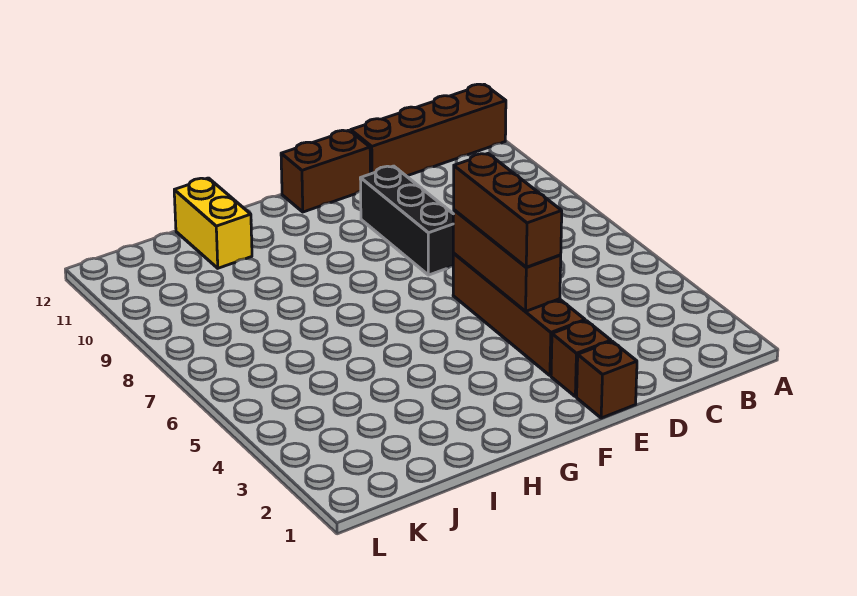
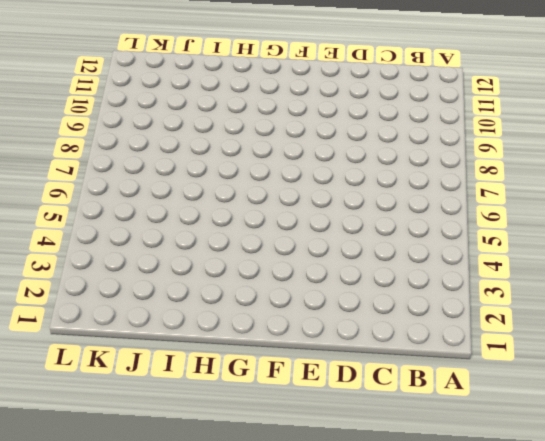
none -> brown 1x4 brick [351,84,506,176]
none -> brown 1x1 brick [577,341,637,418]

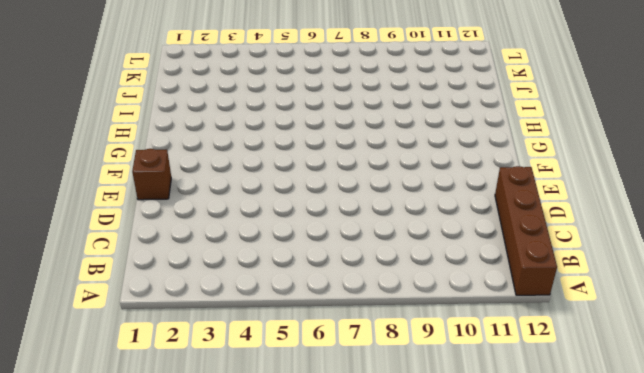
none -> brown 1x1 brick [551,321,611,397]
none -> brown 1x4 brick [453,253,585,376]

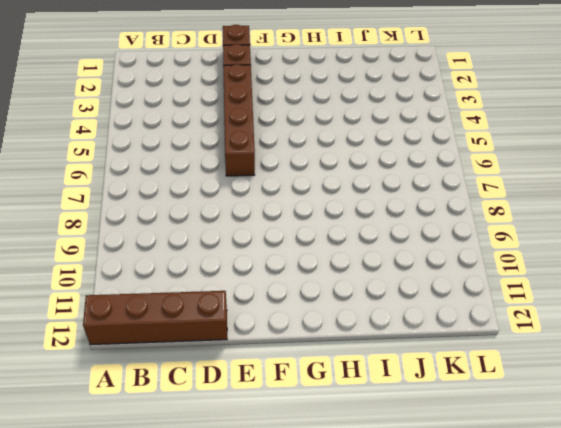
none -> black 1x3 brick [360,166,454,275]
none -> brown 1x2 brick [281,130,370,212]

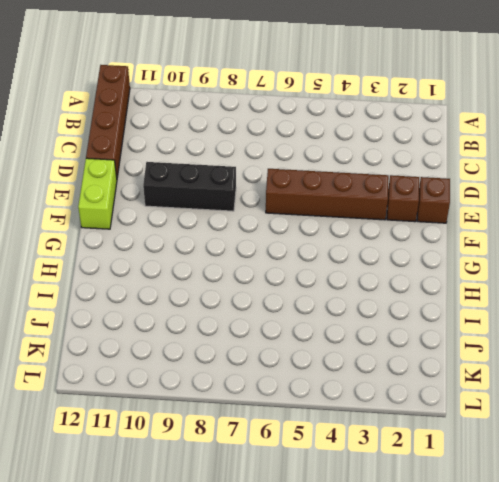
lime 1x2 brick [78,158,117,229] -> brown 1x2 brick [281,130,370,212]
none -> yellow 1x2 brick [174,178,252,268]
none -> brown 1x3 brick [453,210,561,311]

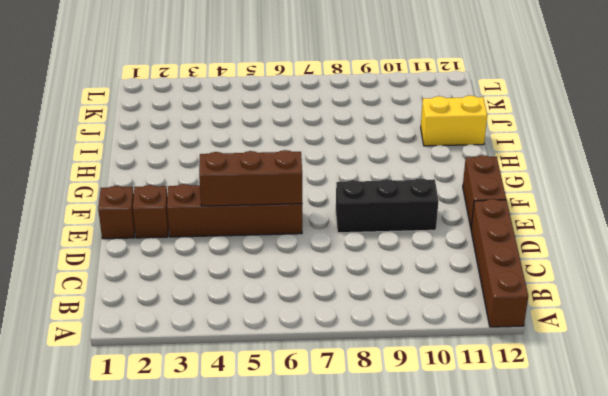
none -> brown 1x3 brick [454,154,562,267]

